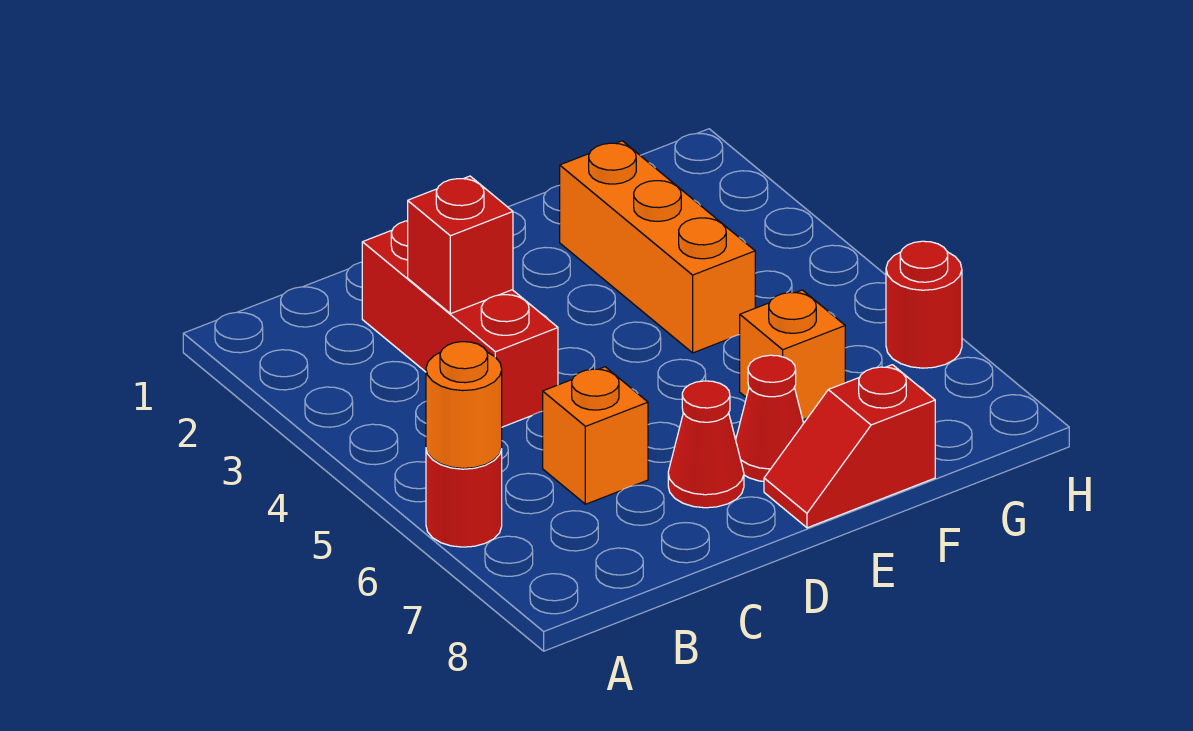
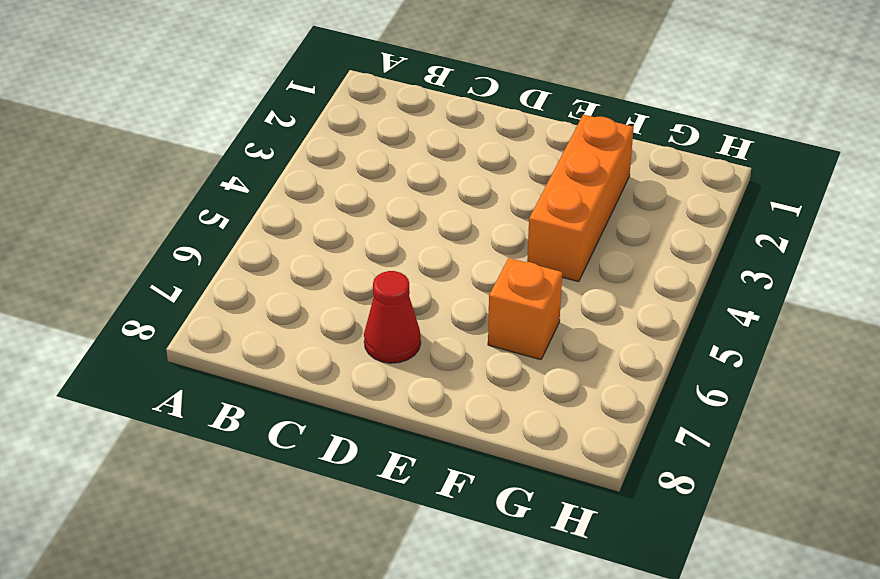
none -> red 1x1 round brick [426,449,502,547]
none -> red 1x3 brick [362,221,558,427]

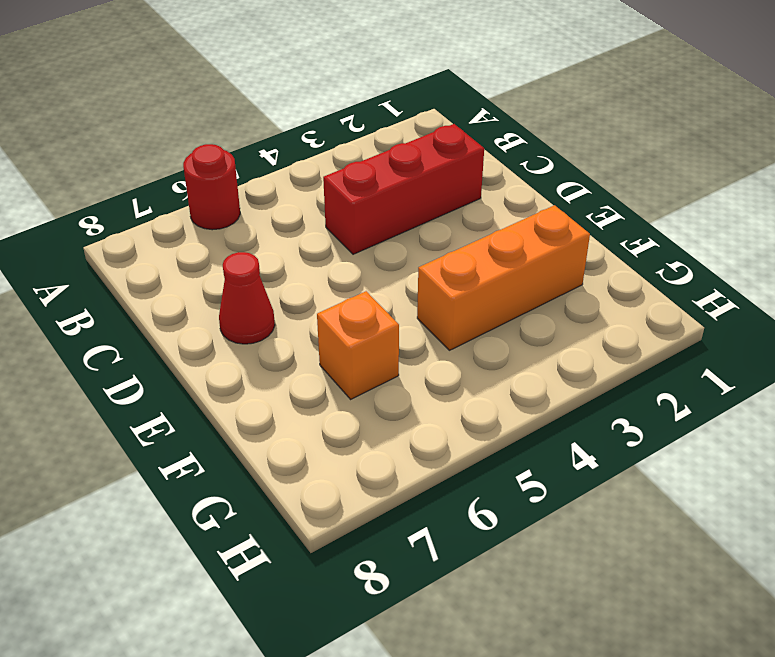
none -> orange 1x1 brick [543,367,648,504]
none -> red 1x1 cone [736,355,804,481]

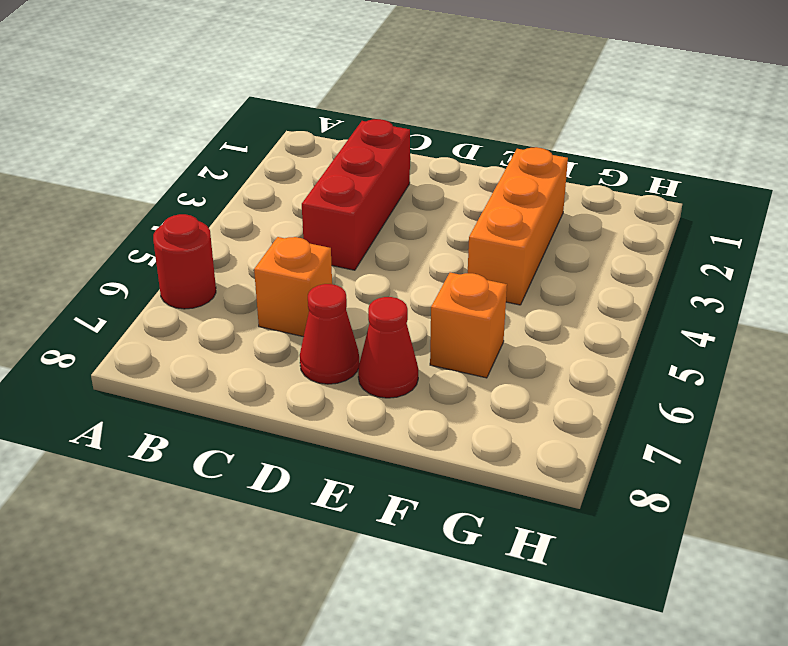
none -> red 1x2 slope [764,365,935,528]
none -> red 1x1 round brick [886,241,962,368]

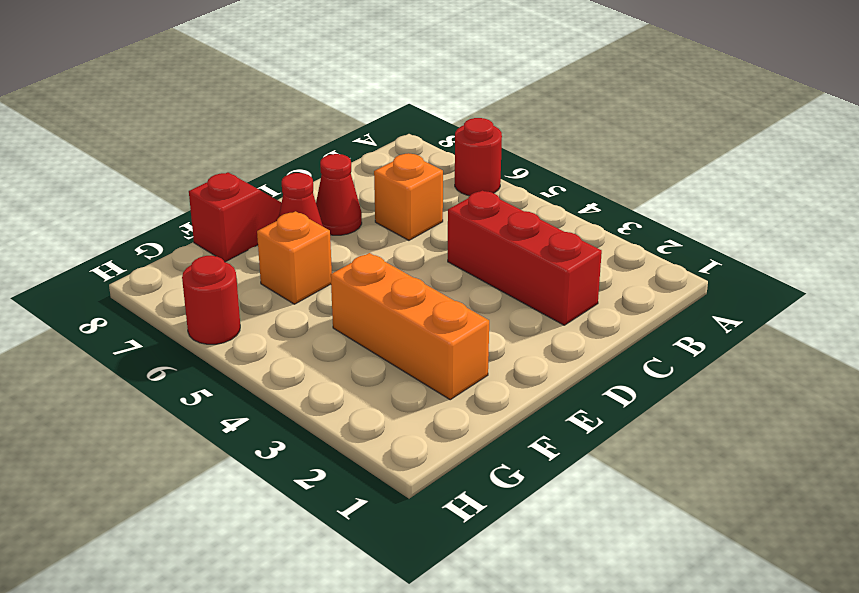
none -> orange 1x1 round brick [426,342,502,468]
none -> red 1x1 brick [408,176,513,314]

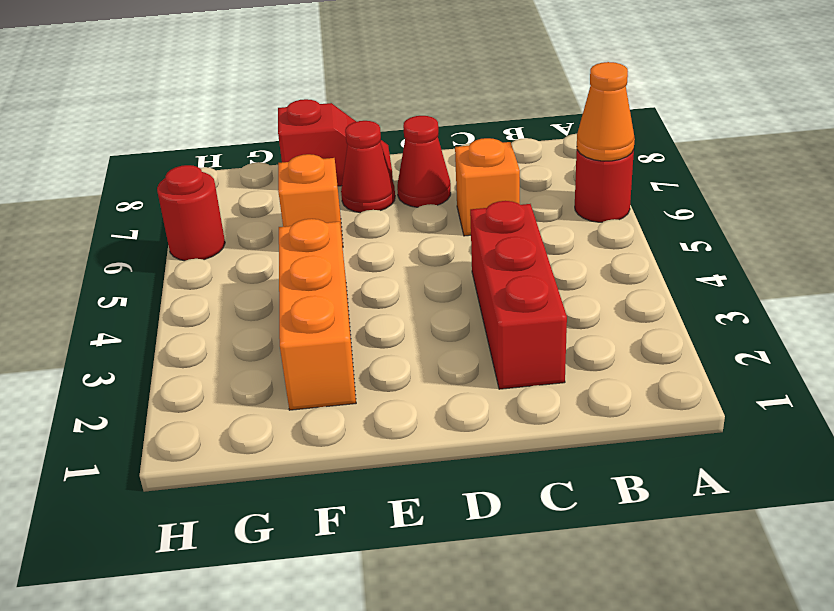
orange 1x1 cone [577,62,635,161] -> orange 1x1 round brick [426,342,502,468]
none -> red 1x1 brick [408,176,513,314]

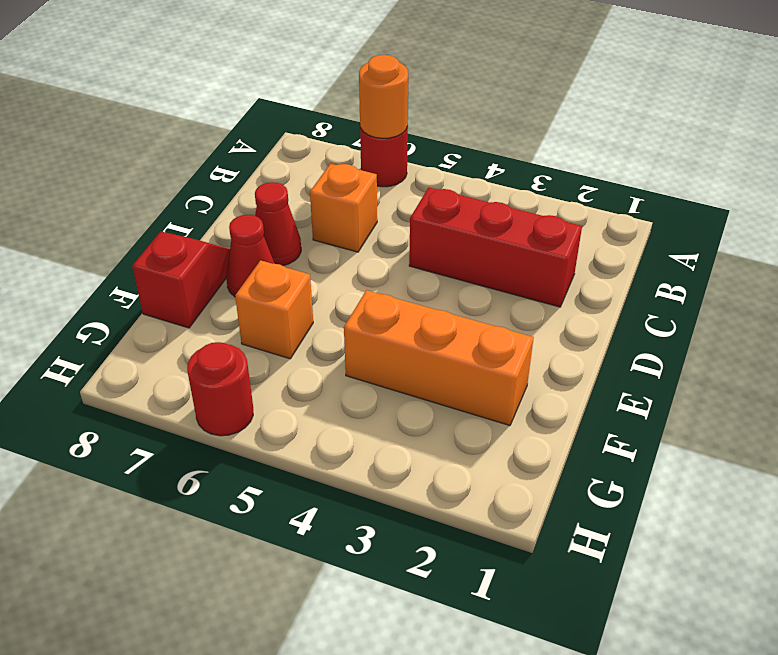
none -> red 1x1 brick [408,176,513,314]

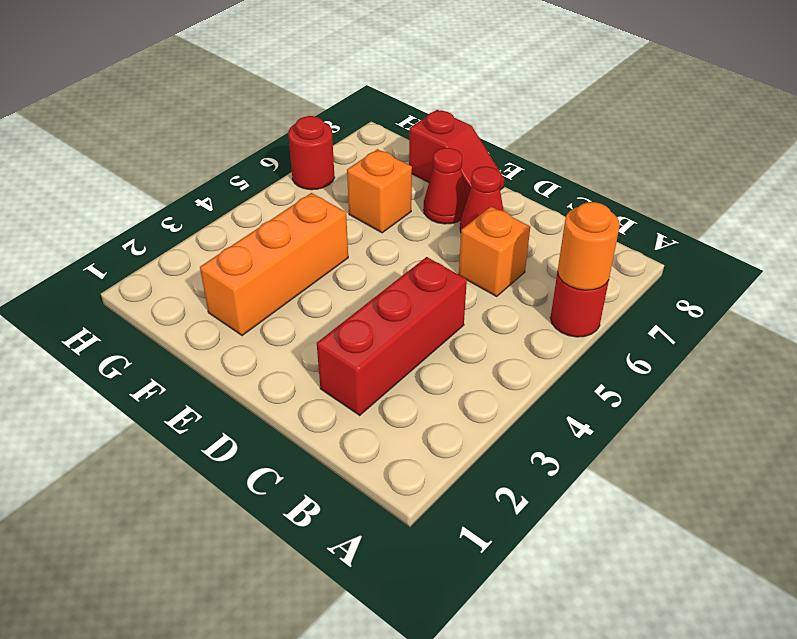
none -> red 1x1 brick [408,176,513,314]

